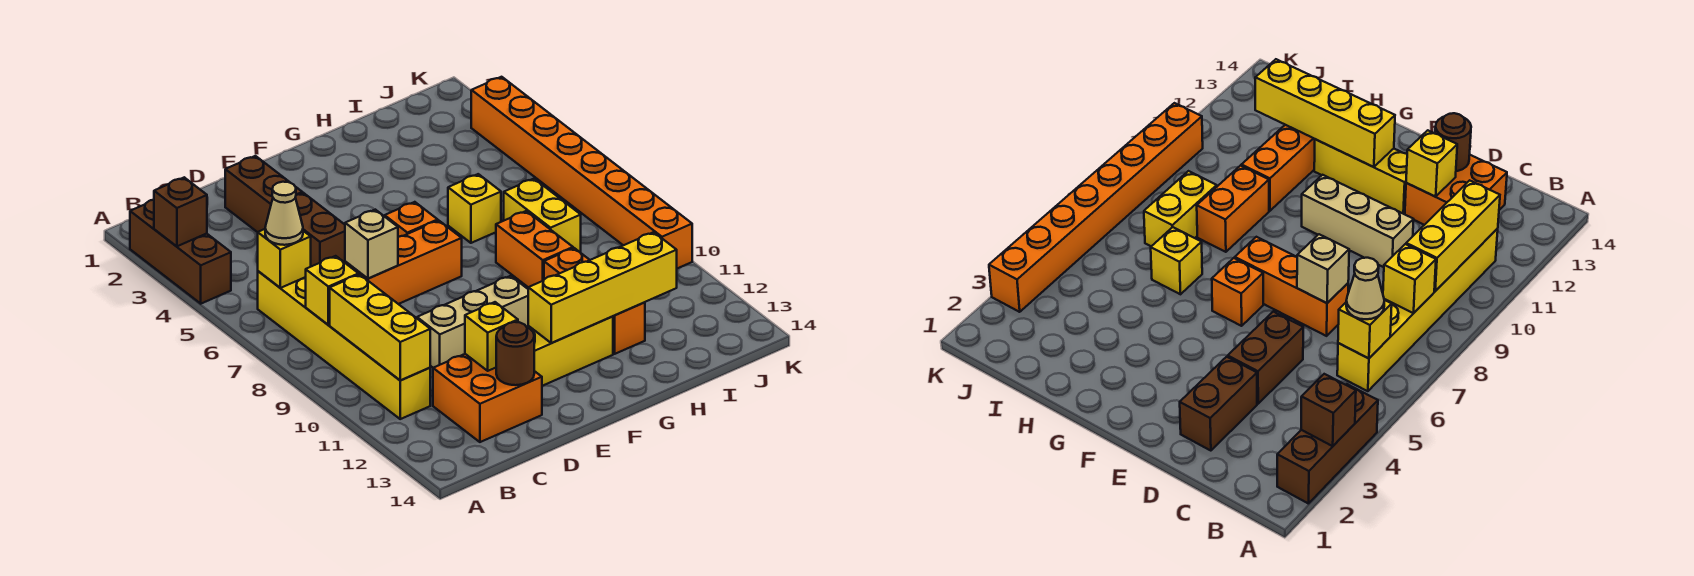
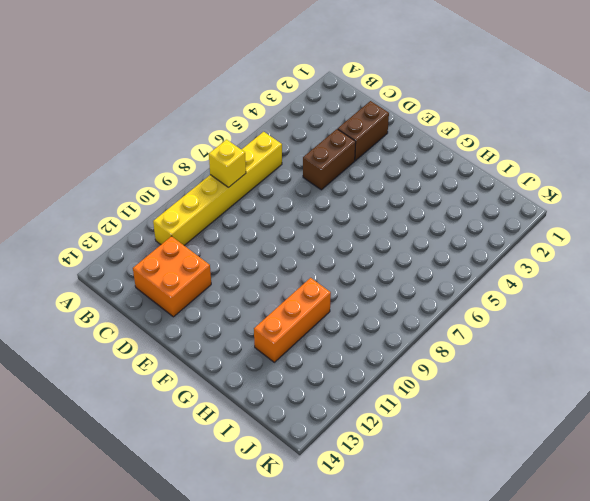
none -> brown 1x3 brick [130,200,231,304]
none -> orange 1x3 brick [345,220,462,304]
none -> tan 1x3 brick [417,276,528,368]

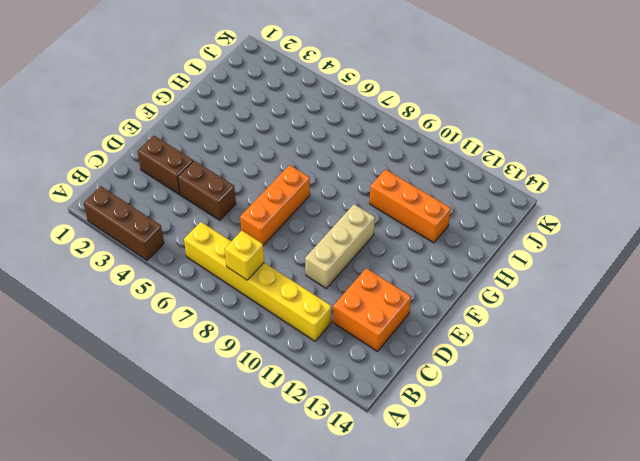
none -> yellow 1x3 brick [527,316,613,386]
none -> orange 1x1 brick [385,202,438,237]
none -> yellow 1x1 brick [448,174,501,243]

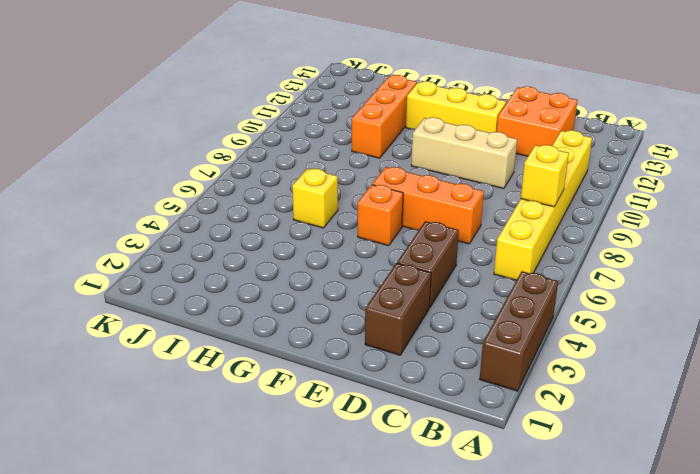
none -> orange 1x2 brick [496,211,573,287]
none -> yellow 1x2 brick [504,179,581,253]
none -> orange 1x8 brick [471,77,692,268]

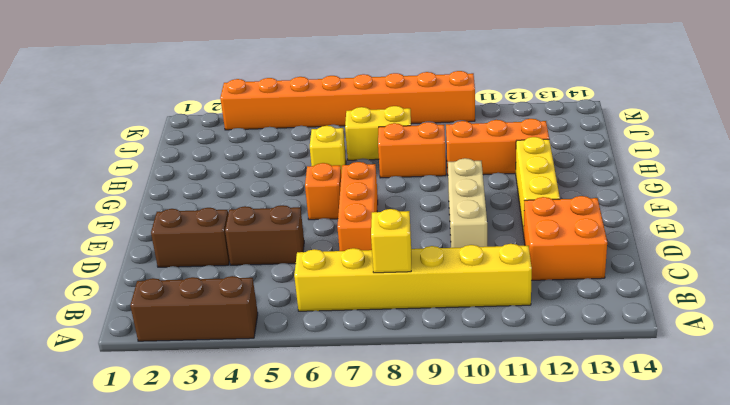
none -> brown 1x1 brick [154,177,207,246]
none -> yellow 1x1 brick [258,229,311,288]
none -> yellow 1x3 brick [330,274,430,380]

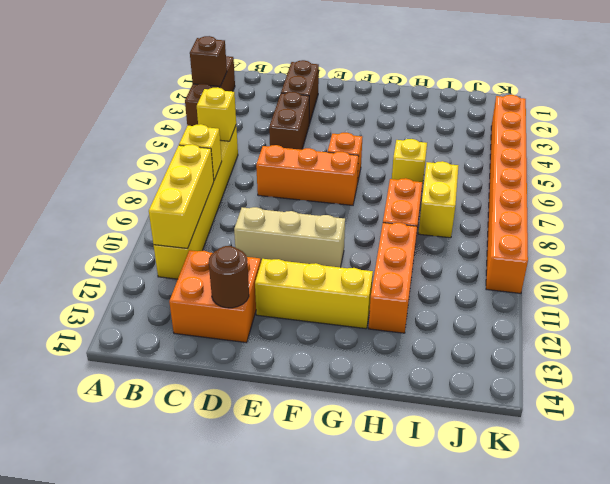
none -> tan 1x1 brick [345,210,398,279]
none -> yellow 1x1 brick [465,302,518,371]
none -> yellow 1x4 brick [528,232,677,343]

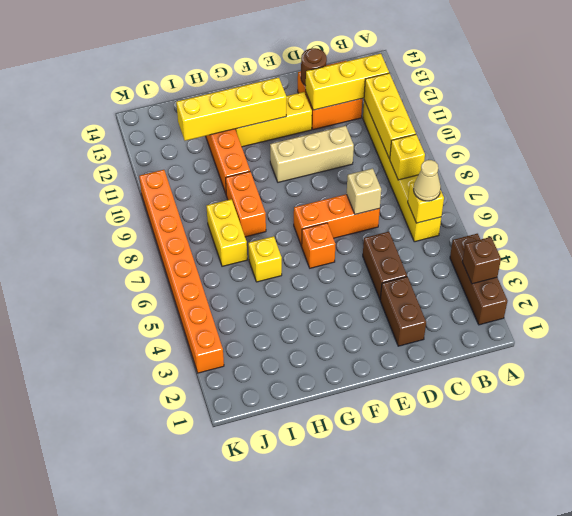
yellow 1x3 brick [306,54,389,110] -> yellow 1x1 brick [465,302,518,371]

